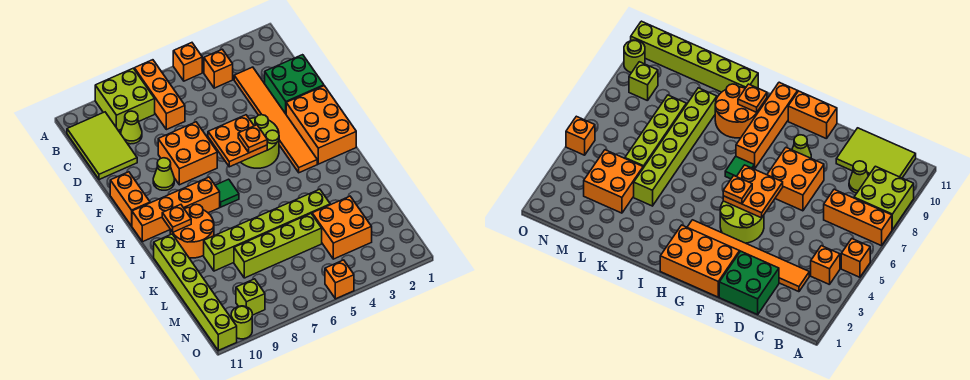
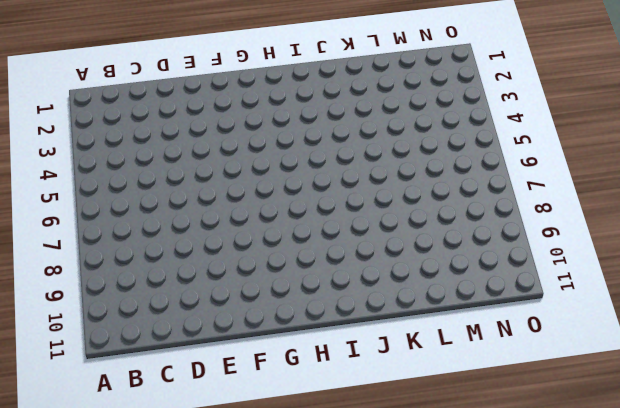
none -> orange 1x1 brick [173,43,202,81]
none -> orange 1x3 brick [134,60,185,130]
none -> lime 2x2 brick [95,68,155,131]

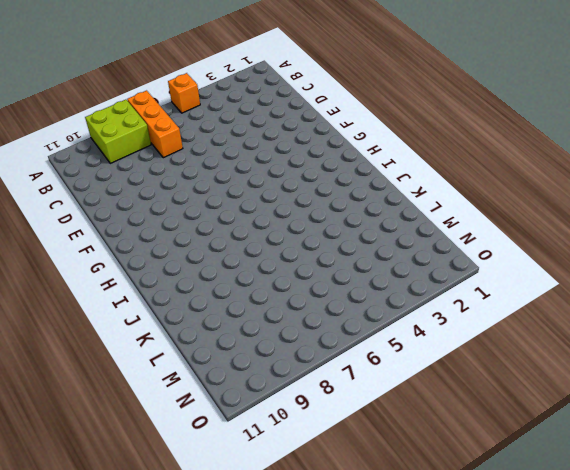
none -> orange 1x1 brick [204,49,233,88]
none -> lime 2x3 tile [67,112,137,180]
none -> orange 1x6 tile [234,67,317,173]

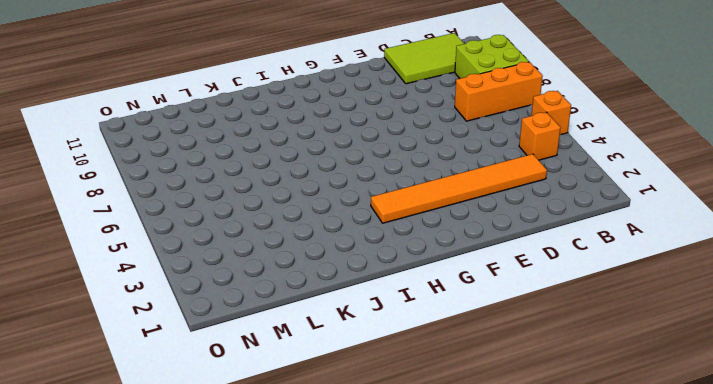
none -> lime 1x1 cone [121,111,142,144]
none -> green 2x2 brick [265,55,324,114]
none -> orange 2x2 brick [158,122,217,185]

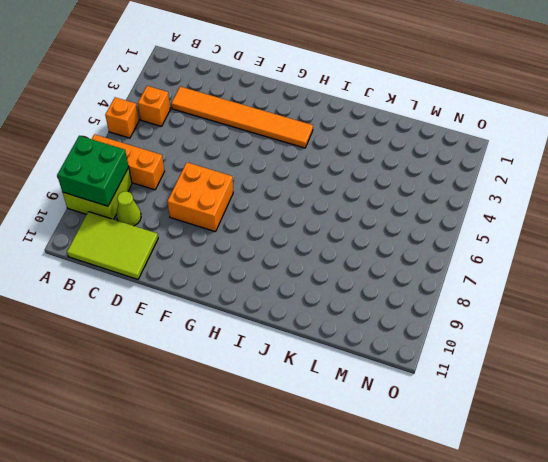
green 2x2 brick [57,136,129,206] -> green 2x2 brick moved to [265,55,324,114]
none -> orange 2x3 brick [286,86,356,164]
none -> lime 2x2 round brick [241,115,279,168]
none -> lime 1x1 cone [153,158,174,190]

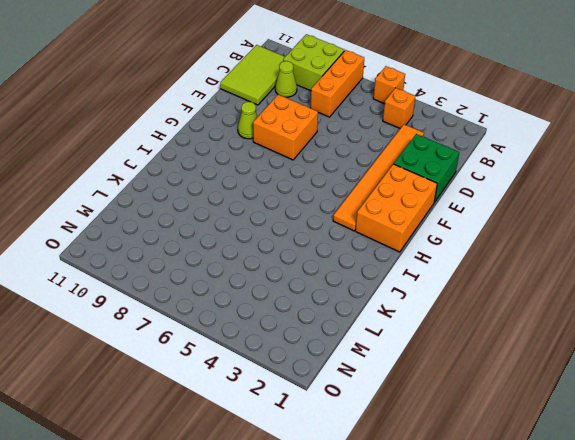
none -> lime 2x2 round brick [241,115,279,168]
none -> orange 1x2 brick [110,172,150,226]
none -> green 1x1 tile [215,179,239,207]

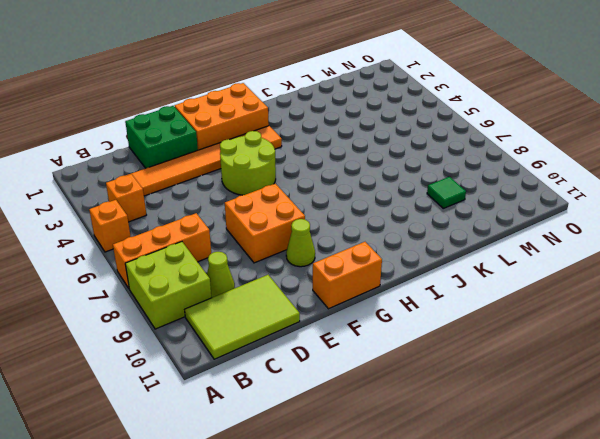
green 1x1 tile [427,177,466,208] -> green 1x1 tile moved to [215,179,239,207]
none -> orange 1x4 brick [132,177,220,242]
none -> orange 2x2 round brick [170,204,214,258]
none -> lime 1x6 brick [154,234,237,350]

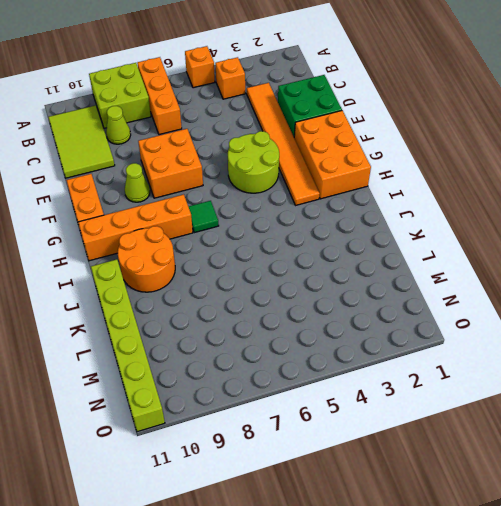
none -> lime 1x6 brick [204,189,330,271]
none -> orange 2x2 brick [312,196,372,259]
none -> lime 1x4 brick [234,214,322,278]

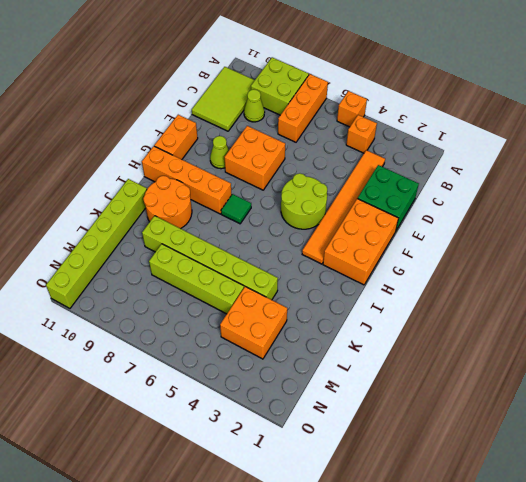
none -> lime 1x1 brick [236,279,265,315]
none -> orange 1x1 brick [325,260,354,299]
none -> lime 1x1 round brick [231,306,252,339]

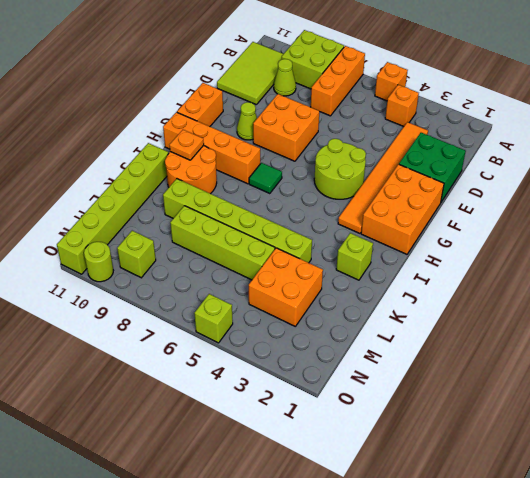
lime 1x1 brick [336,233,373,280] -> none
lime 1x1 brick [194,294,233,343] -> orange 1x1 brick [325,260,354,299]
none -> orange 2x2 plate [208,115,267,167]
none -> orange 1x1 plate [238,125,267,153]

